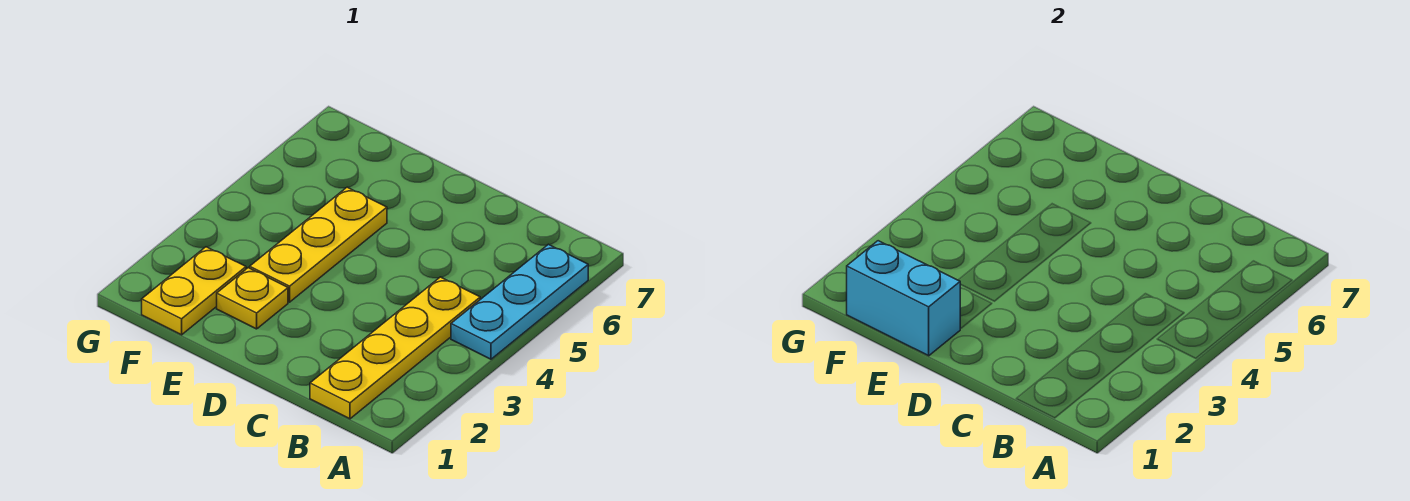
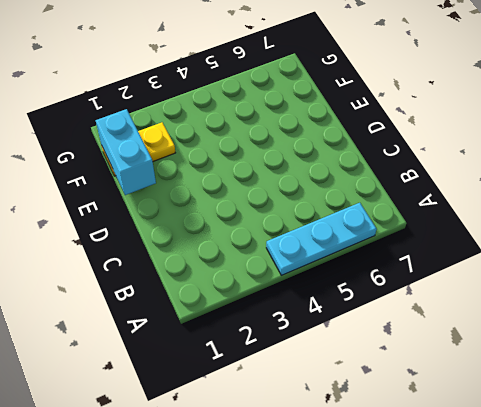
none -> yellow 1x4 plate [310,277,480,419]
none -> yellow 1x1 plate [217,268,288,329]

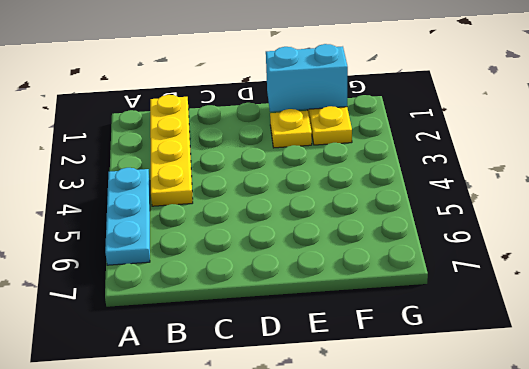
none -> yellow 1x3 plate [250,187,387,302]

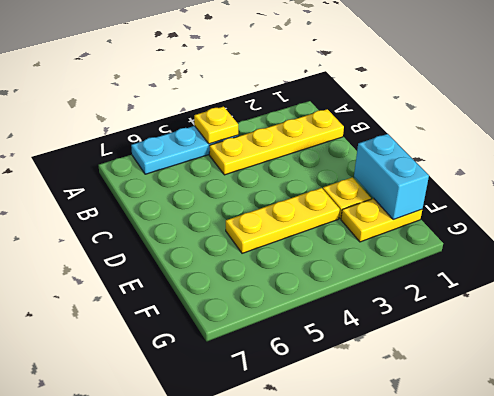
yellow 1x1 plate [194,107,238,144] -> none

